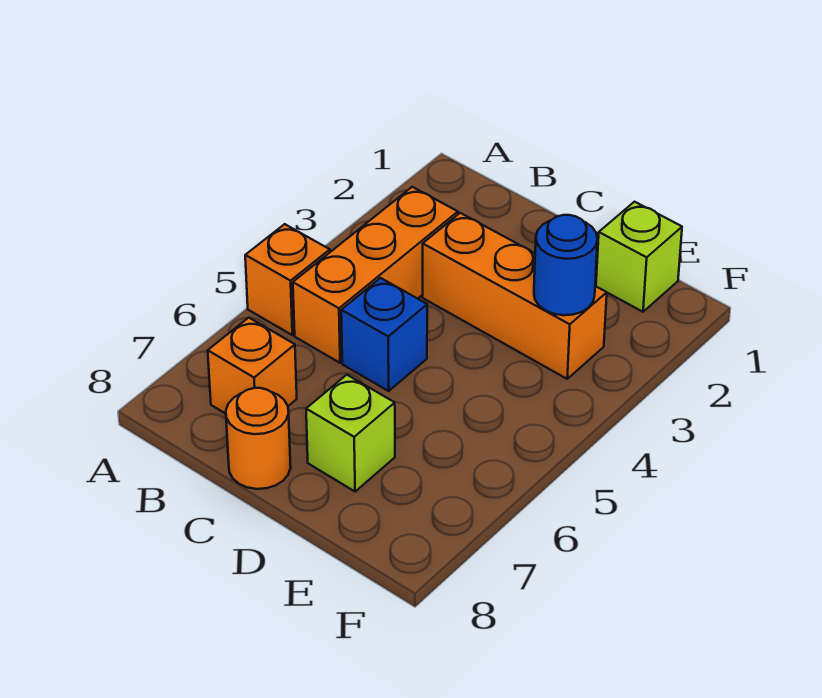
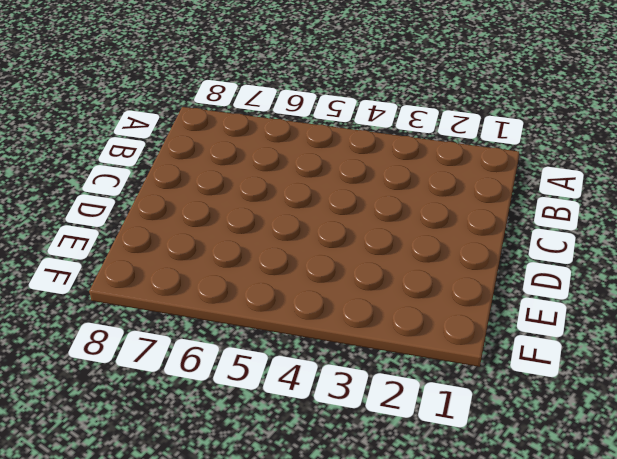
none -> orange 1x1 brick [245,224,330,335]
none -> orange 1x3 brick [293,187,458,363]

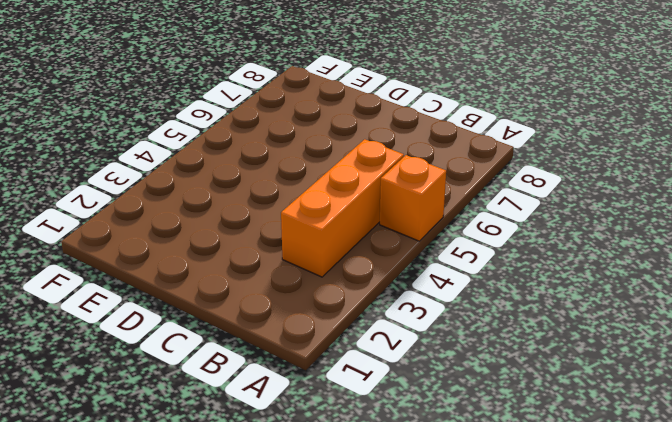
none -> orange 1x1 brick [208,318,297,414]
none -> orange 1x3 brick [423,213,607,379]

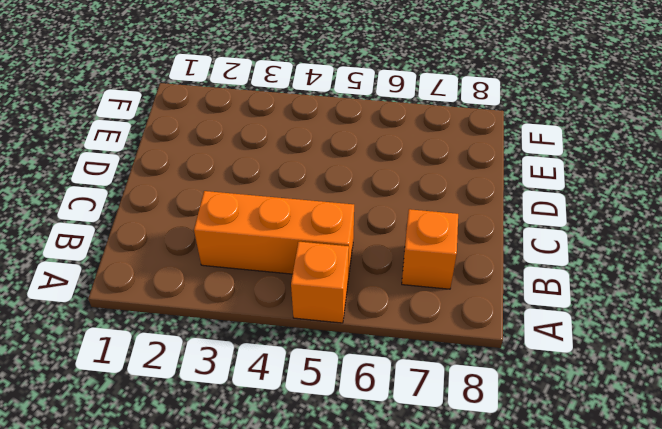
none -> orange 1x3 brick [423,213,607,379]
none -> blue 1x1 brick [341,278,427,391]

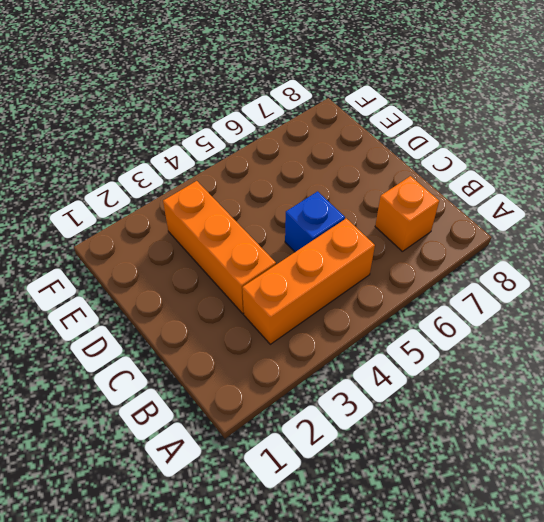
none -> orange 1x1 brick [245,224,330,335]
none -> orange 1x1 round brick [226,388,291,489]

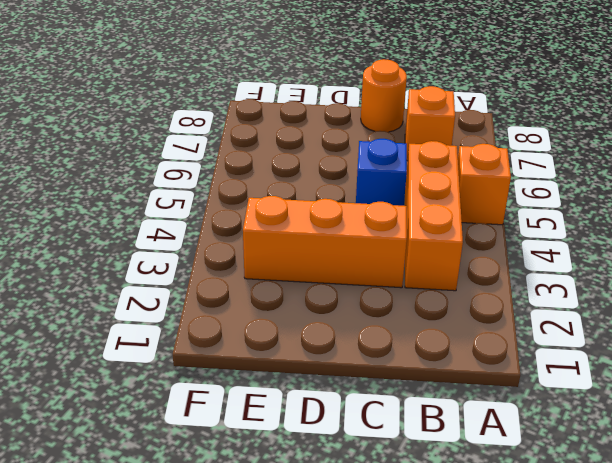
none -> lime 1x1 brick [306,375,395,491]
none -> lime 1x1 brick [596,202,682,312]

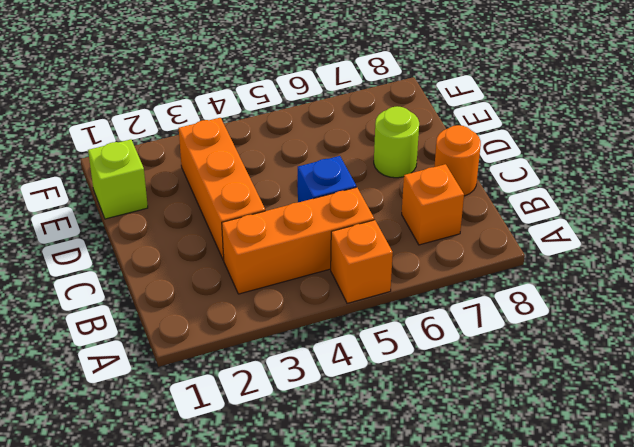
lime 1x1 round brick [374,106,419,178] -> lime 1x1 brick [306,375,395,491]
none -> blue 1x1 round brick [534,215,598,315]

